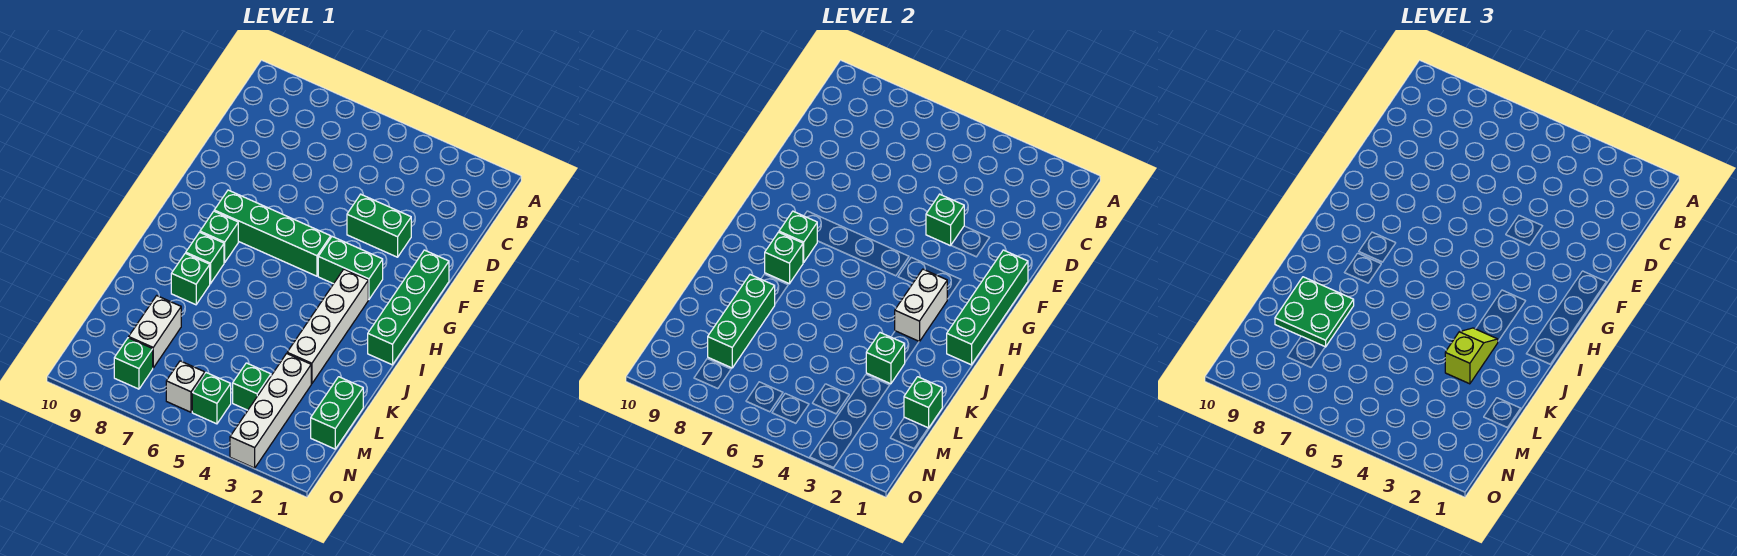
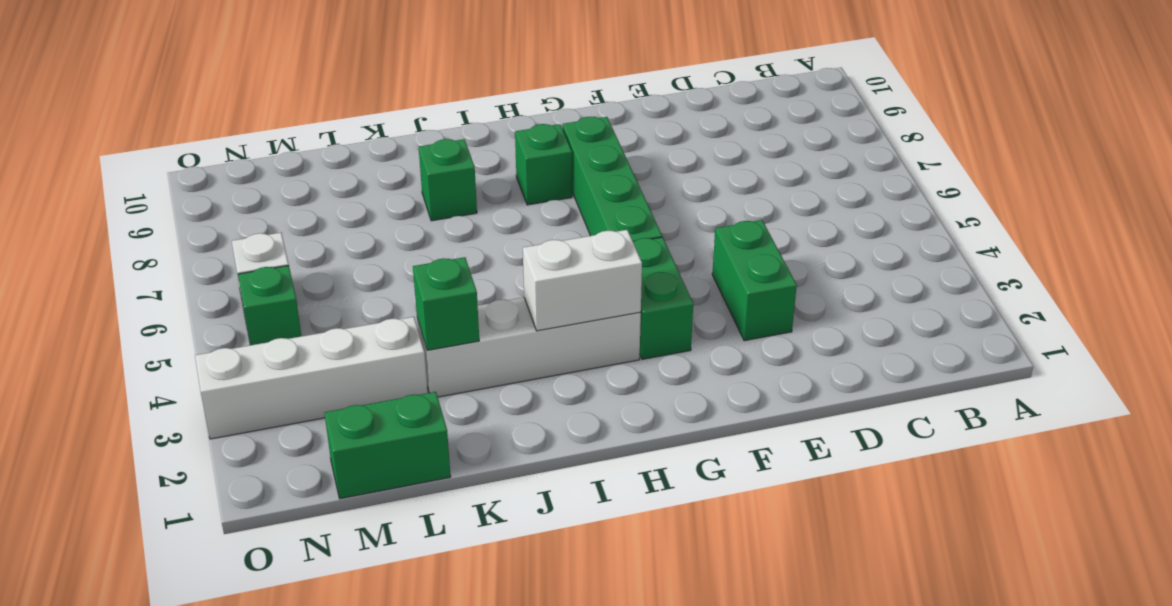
none -> green 1x4 brick [368,250,449,365]
none -> green 1x1 brick [186,232,224,284]
none -> white 1x2 brick [129,296,181,368]

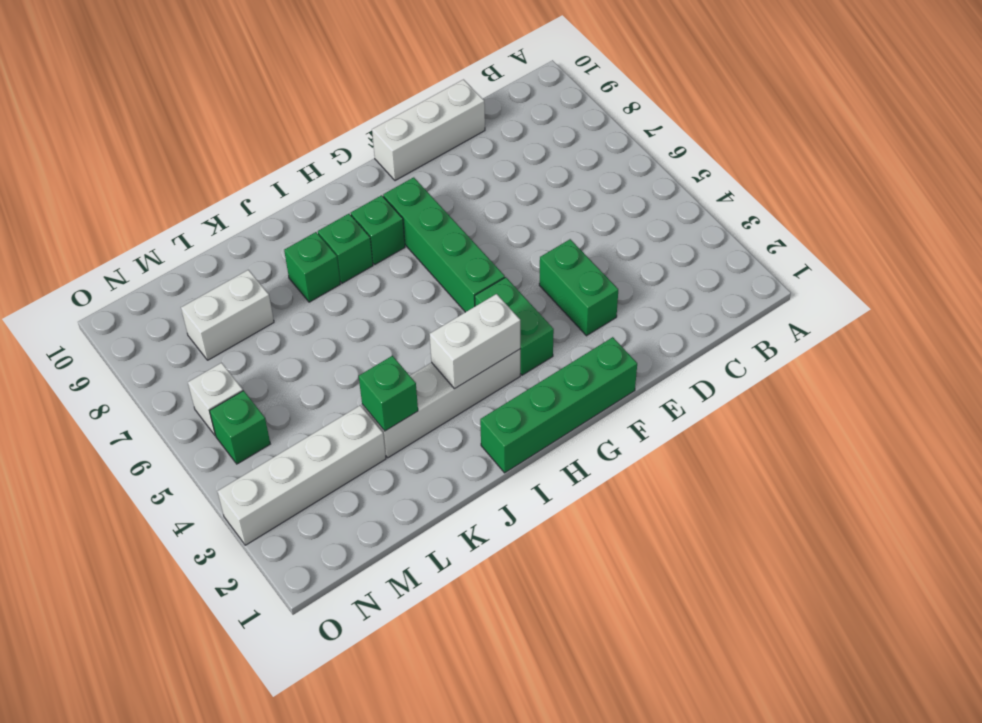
white 1x3 brick [372,80,485,181] -> none
none -> green 1x2 brick [311,377,363,449]
none -> green 1x1 brick [233,363,271,410]
none -> green 1x1 brick [114,338,153,389]

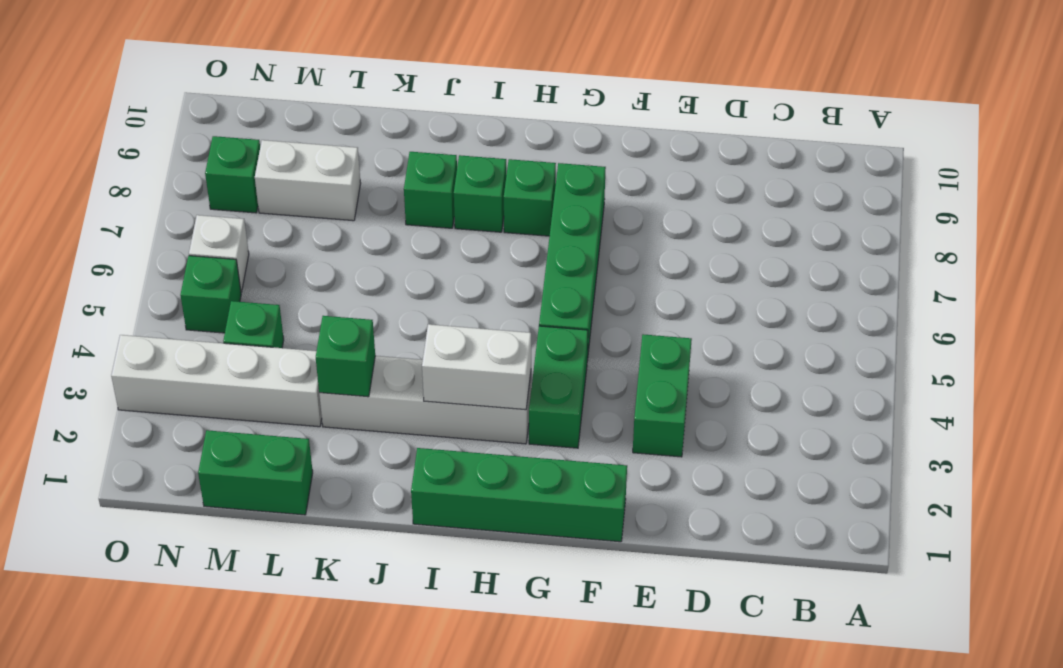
none -> green 1x1 brick [926,194,964,246]
none -> green 1x4 brick [947,250,1028,365]
none -> green 1x1 brick [779,211,817,262]

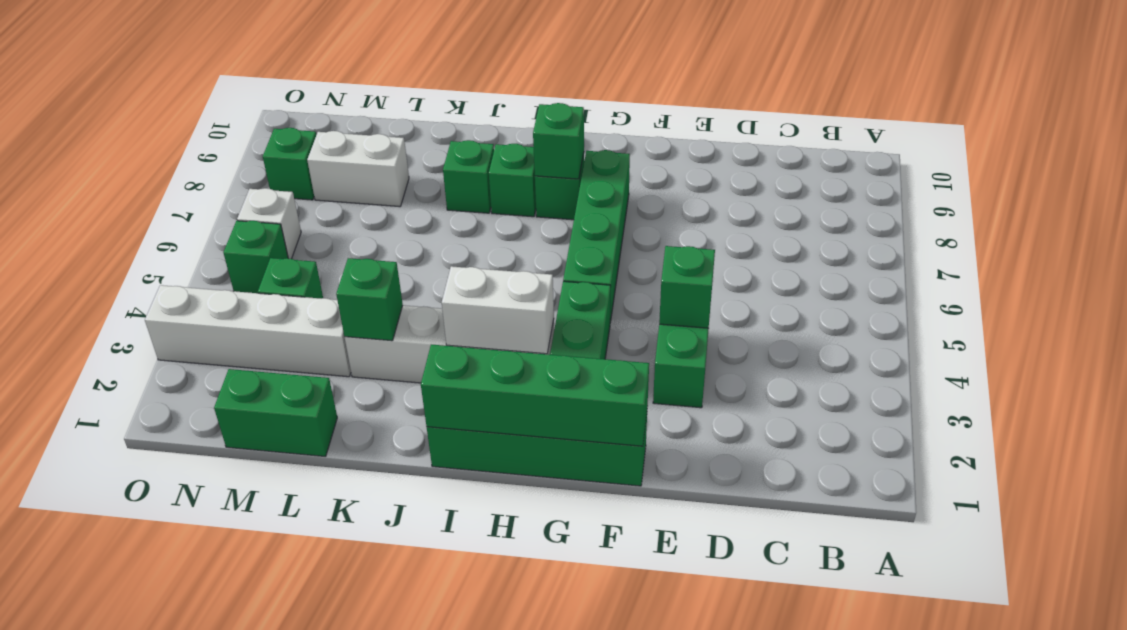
none -> green 1x1 brick [765,232,803,284]
none -> green 1x3 brick [708,275,775,368]
none -> green 1x1 brick [904,377,942,428]

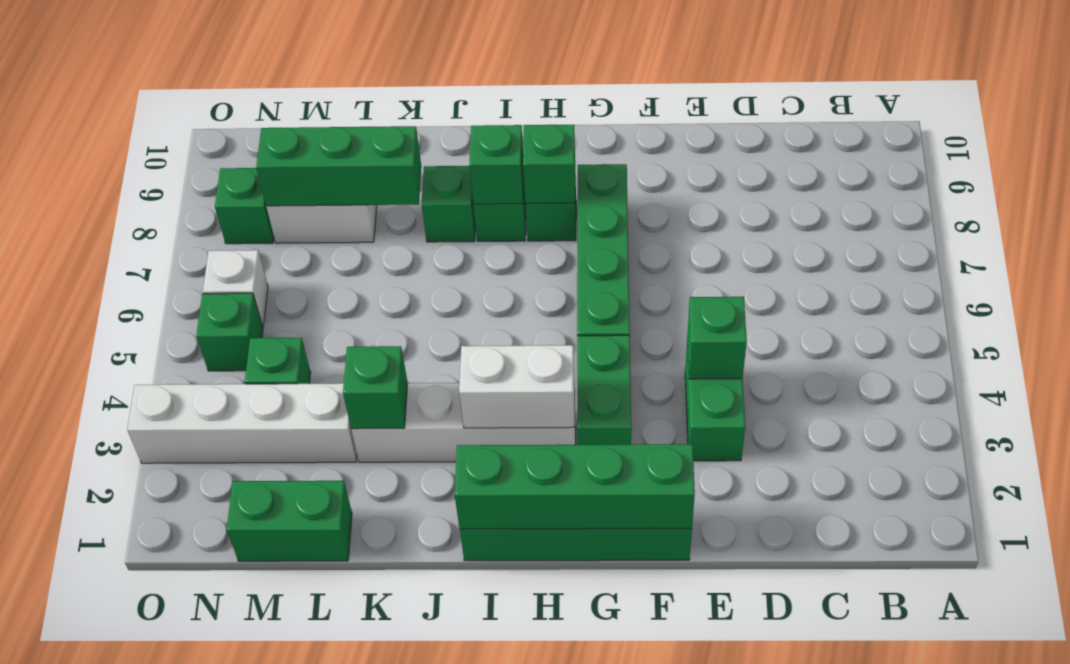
none -> green 1x1 brick [904,377,942,428]
none -> lime 1x2 slope [1445,328,1498,384]
none -> green 2x2 plate [1275,277,1354,347]

